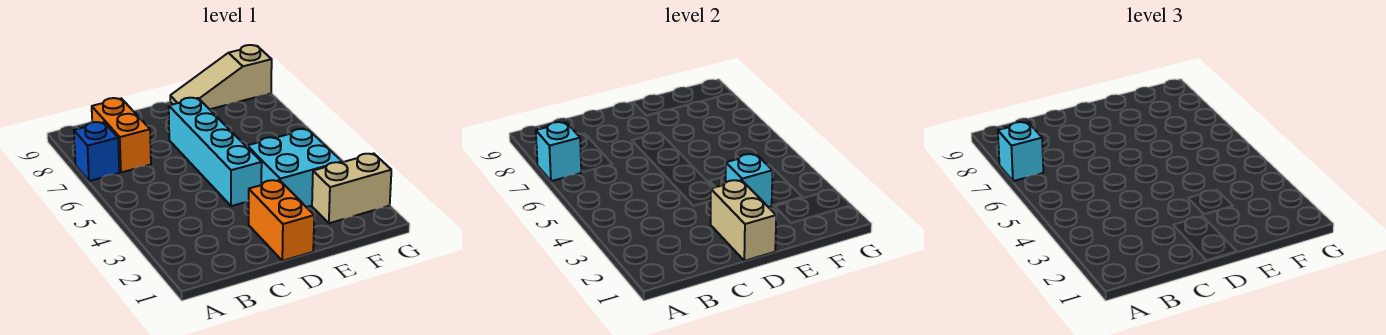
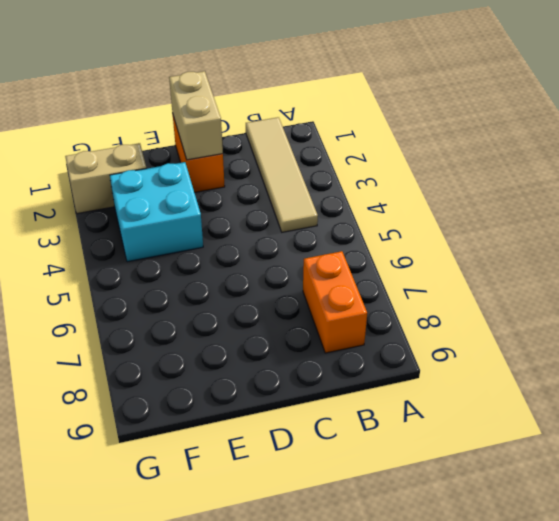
tan 1x4 tile [246,117,318,232] -> none
none -> blue 1x1 brick [74,122,119,181]
none -> cyan 1x4 brick [169,98,262,206]

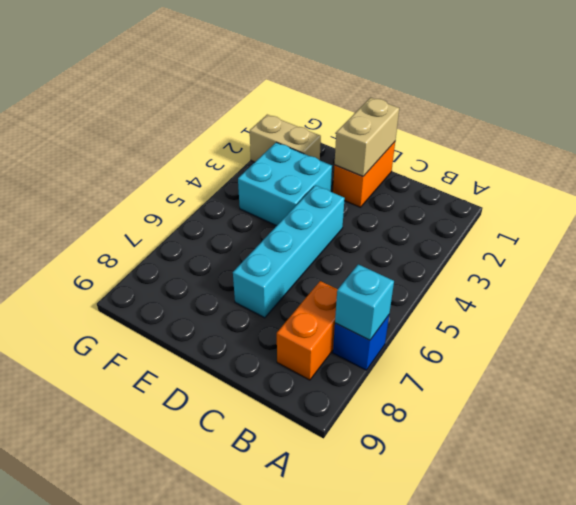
none -> tan 1x3 slope [170,45,272,109]
none -> cyan 1x1 brick [726,154,773,207]

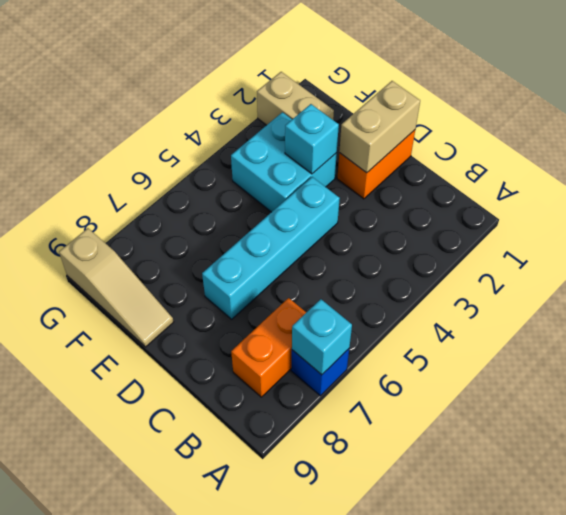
none -> cyan 1x1 brick [998,122,1043,181]

